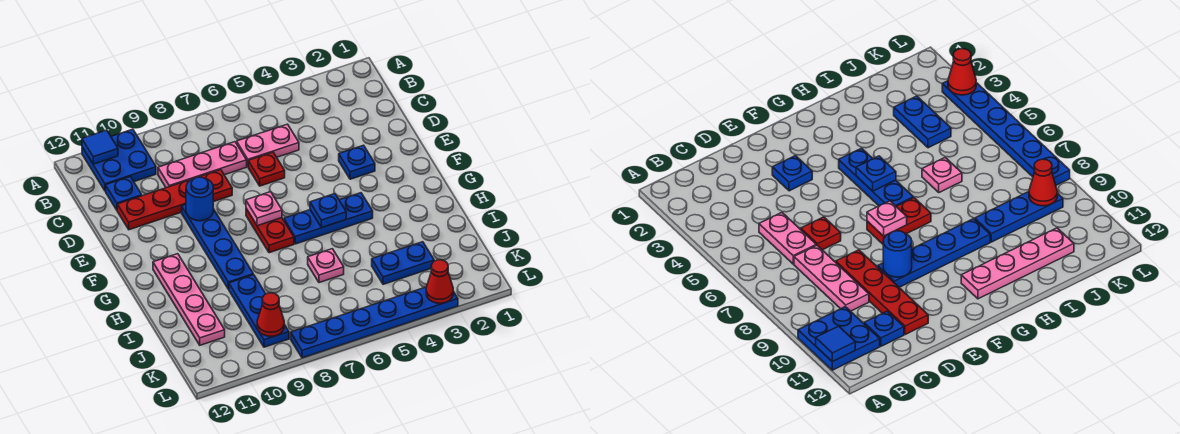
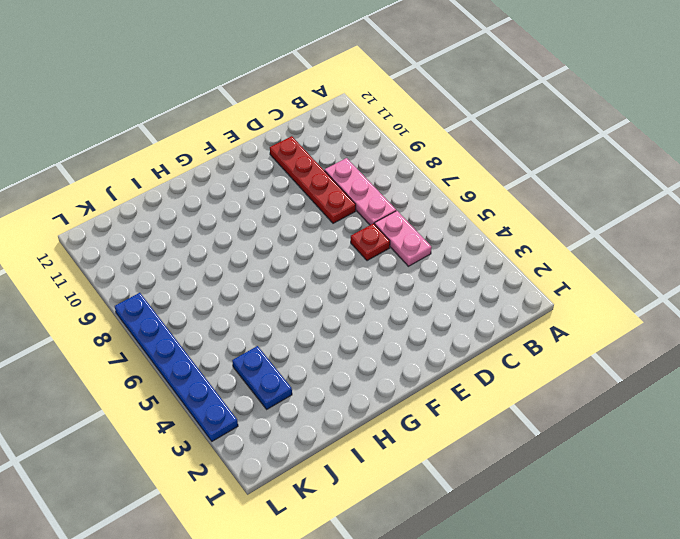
none -> blue 2x2 plate [82,129,156,191]
none -> blue 1x1 plate [106,177,142,210]
none -> blue 1x1 plate [339,145,375,179]

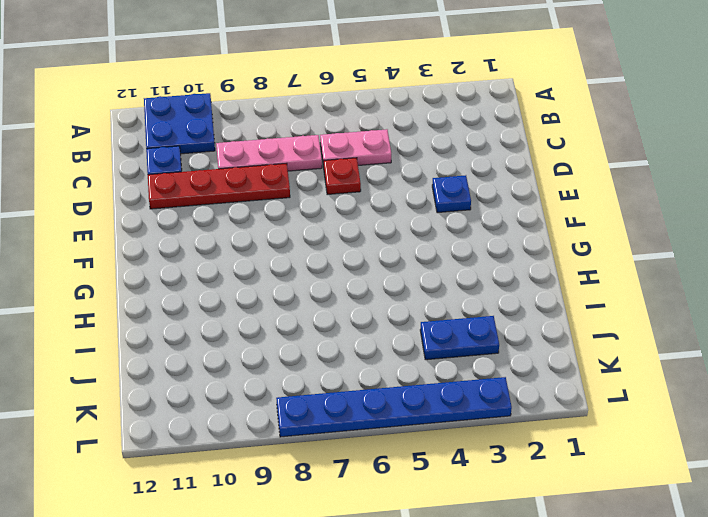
none -> blue 1x4 plate [182,205,253,289]
none -> red 1x2 plate [246,209,294,253]
none -> blue 1x3 plate [284,193,373,244]

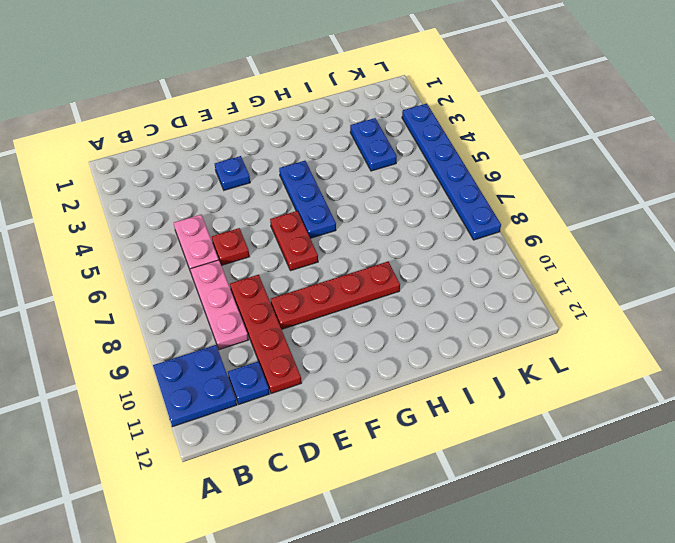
red 1x4 plate [271,262,400,329] -> blue 1x4 plate [182,205,253,289]
red 1x2 plate [270,211,318,271] -> red 1x2 plate turned to [246,209,294,253]
none -> pink 1x4 plate [153,254,225,345]
none -> pink 1x1 plate [308,249,344,283]
none -> blue 1x3 plate [229,275,289,347]

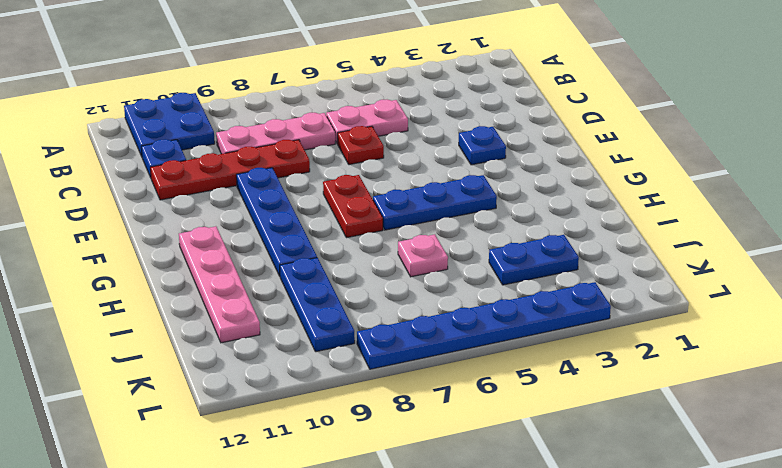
none -> blue 1x1 tile [82,130,118,164]
none -> blue 1x1 round brick [186,177,213,221]
none -> pink 1x1 plate [246,192,282,226]

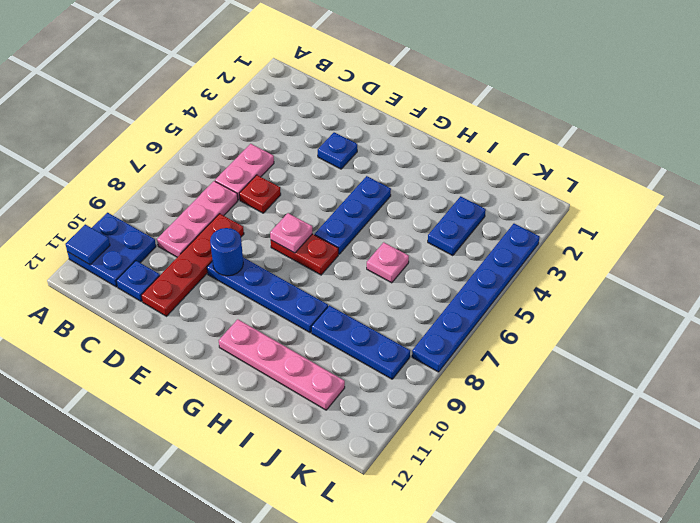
none -> blue 1x1 plate [310,194,346,228]
none -> red 1x1 cone [257,293,284,336]
none -> red 1x1 cone [426,260,453,303]

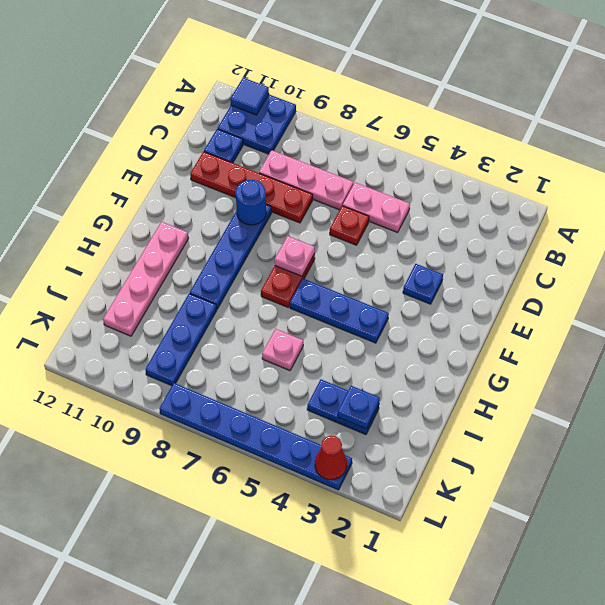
blue 1x1 plate [338,386,380,429] -> blue 1x1 plate moved to [310,194,346,228]
none -> red 1x1 cone [257,293,284,336]

